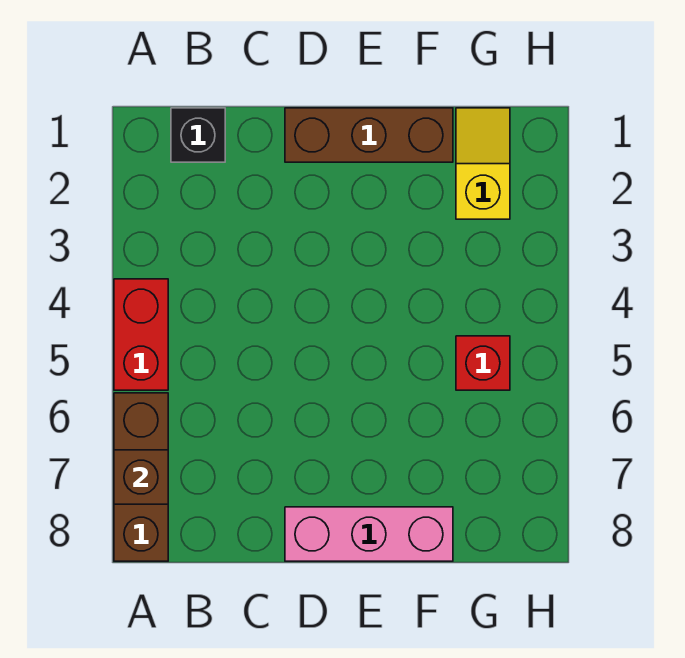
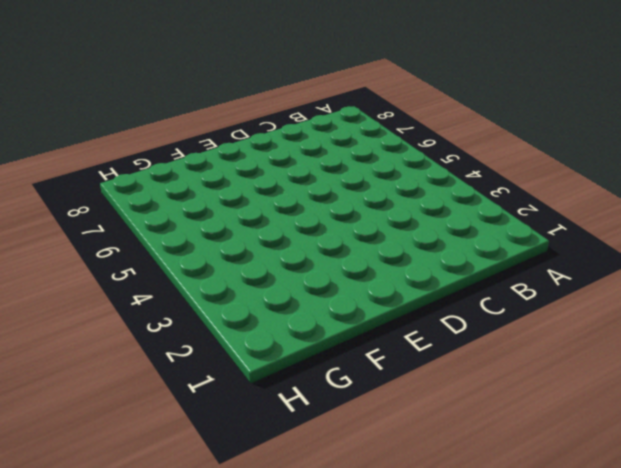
none -> red 1x2 brick [114,279,168,390]
none -> brown 1x3 brick [114,393,168,561]

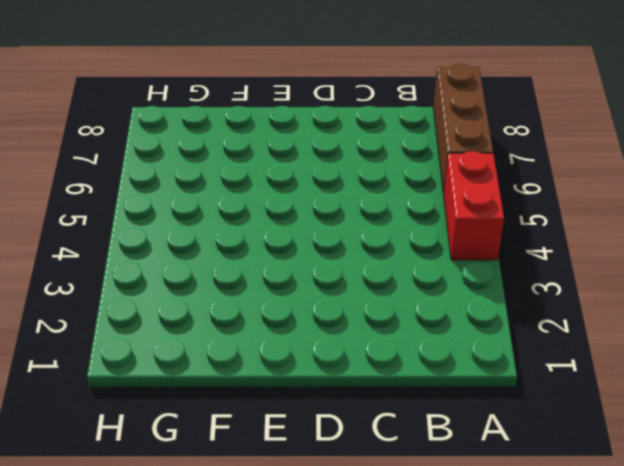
none -> black 1x1 brick [171,108,225,162]
none -> brown 1x3 brick [285,108,453,162]

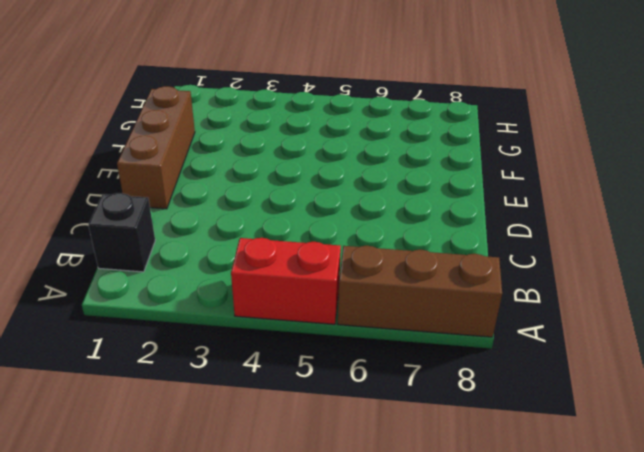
none -> pink 1x3 brick [285,507,453,561]
none -> yellow 1x2 slope [456,108,510,219]

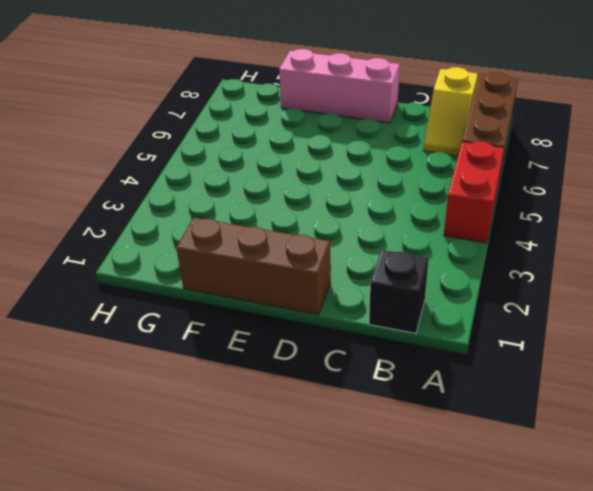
yellow 1x2 slope [423,67,478,156] -> yellow 1x2 slope moved to [456,108,510,219]
none -> red 1x1 brick [456,336,510,390]
none -> brown 1x1 brick [114,450,168,504]

